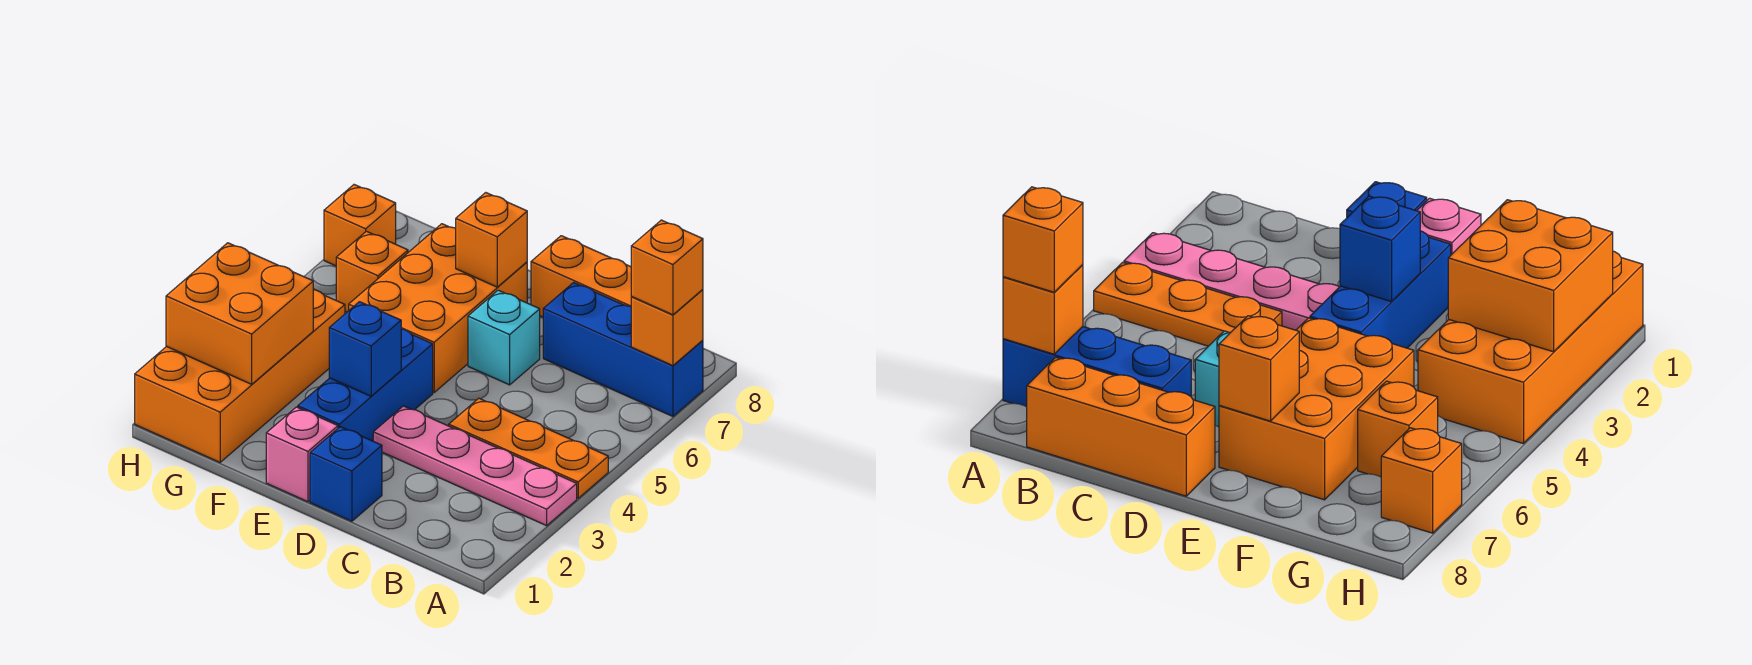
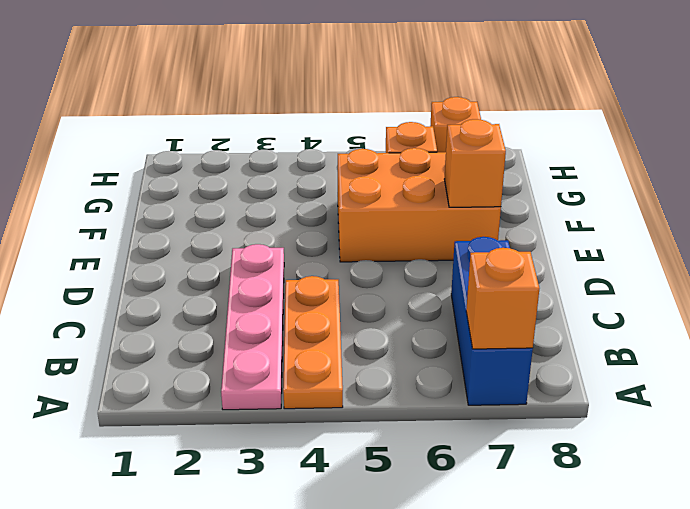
none -> orange 1x3 brick [531,236,632,317]
none -> blue 1x1 brick [310,427,382,521]
none -> cyan 1x1 brick [468,290,540,385]

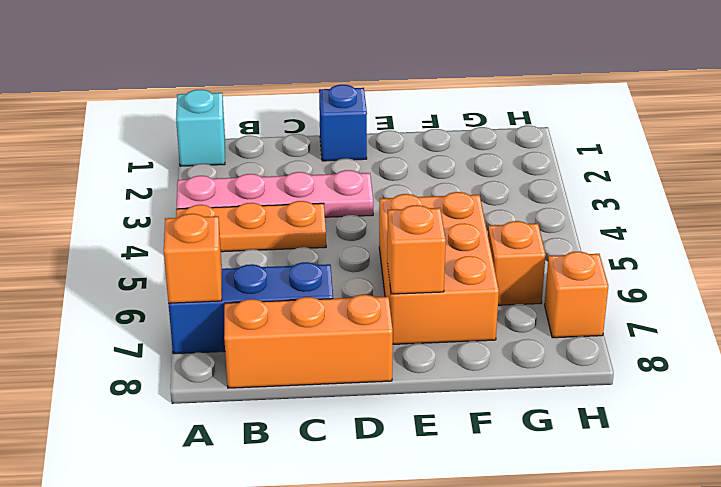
cyan 1x1 brick [176,89,225,166] -> cyan 1x1 brick moved to [468,290,540,385]
none -> pink 1x1 brick [266,407,338,502]
none -> blue 1x3 brick [298,329,433,441]
none -> orange 2x4 brick [135,290,345,462]

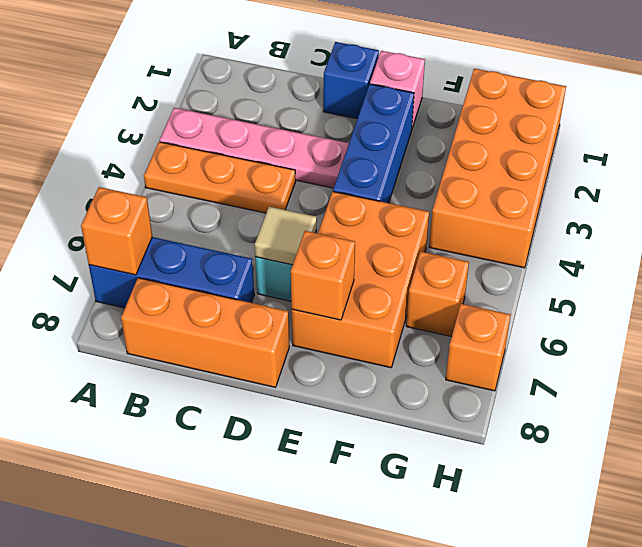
tan 1x1 tile [255,207,317,265] -> none
none -> blue 1x1 brick [329,302,401,396]
none -> orange 2x2 brick [166,243,313,384]
none -> orange 1x1 brick [631,220,703,315]

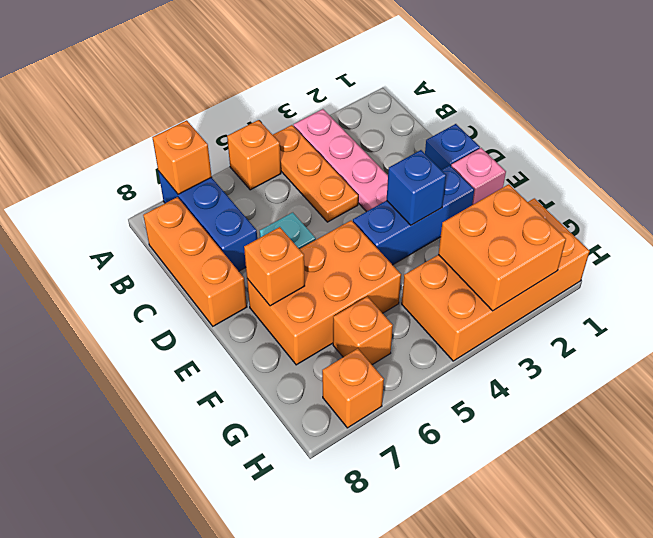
orange 1x1 brick [227,120,281,190] -> orange 1x1 brick moved to [631,220,703,315]

